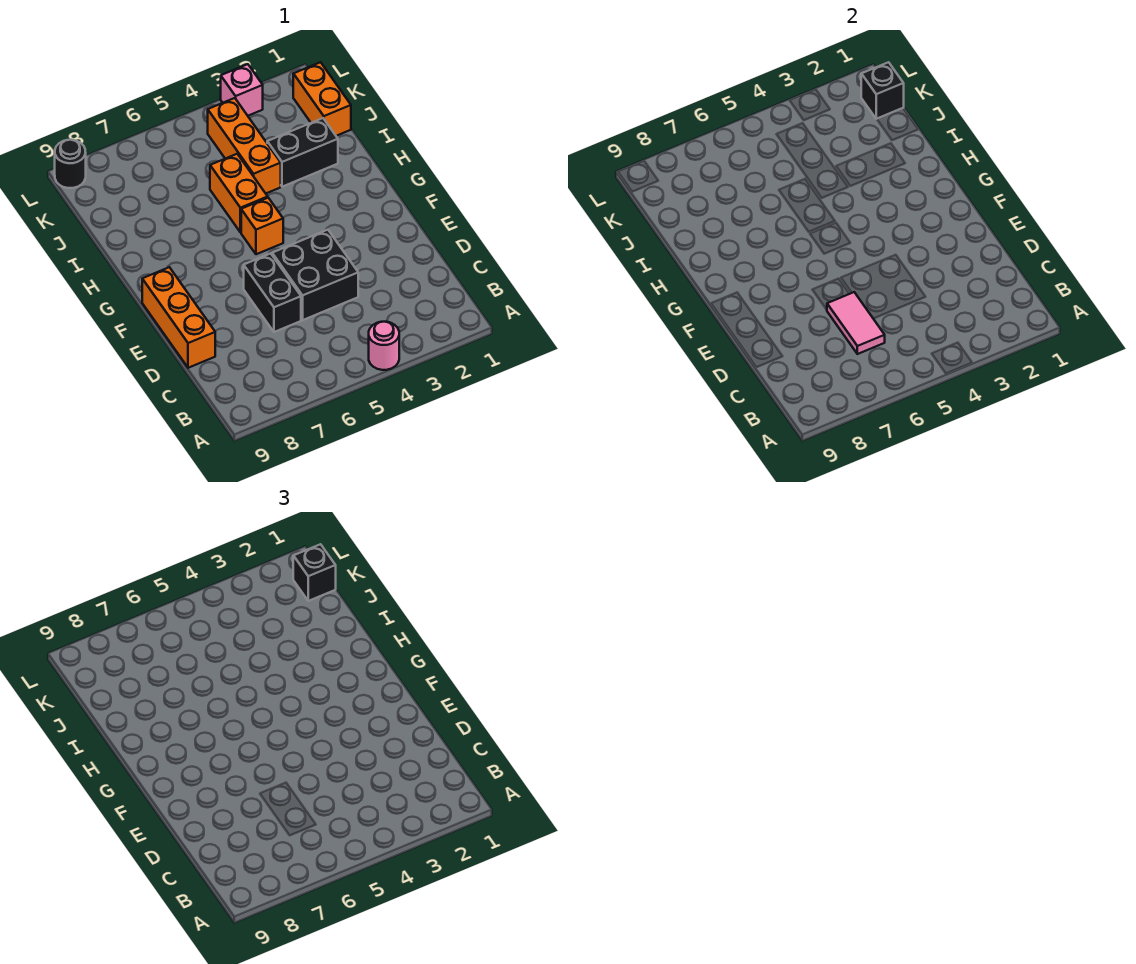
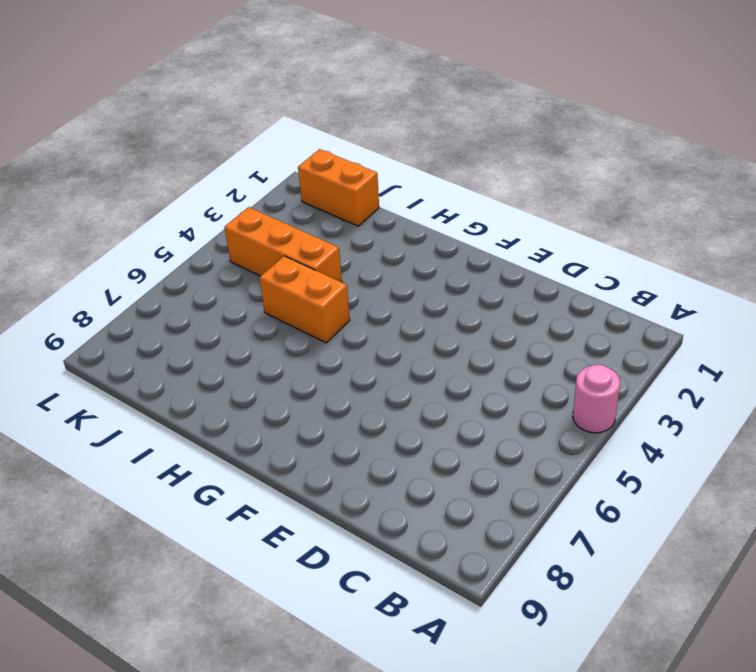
none -> black 2x2 brick [272,230,358,320]
none -> black 1x2 brick [244,253,301,332]
none -> orange 1x3 brick [142,267,215,368]

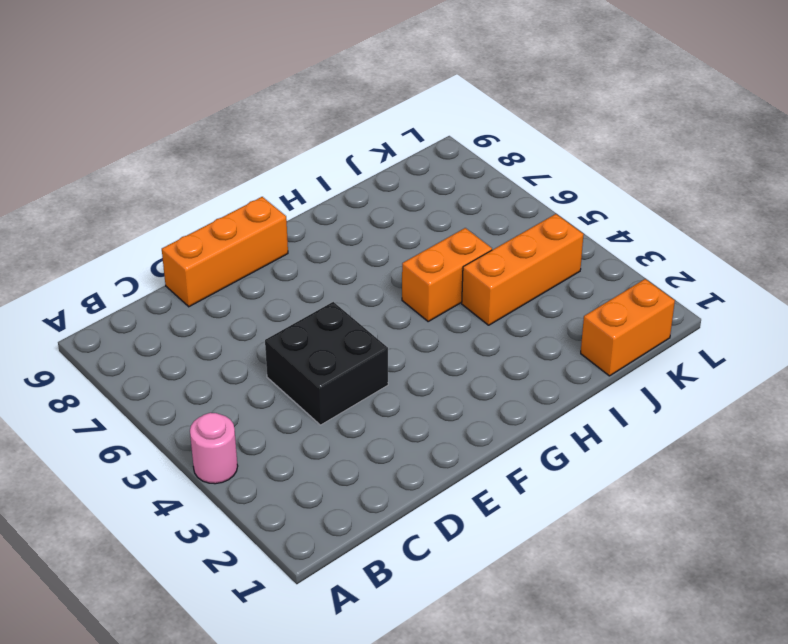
none -> black 1x2 brick [244,253,301,332]
none -> orange 1x1 brick [241,198,283,254]
none -> black 1x2 brick [267,118,338,187]

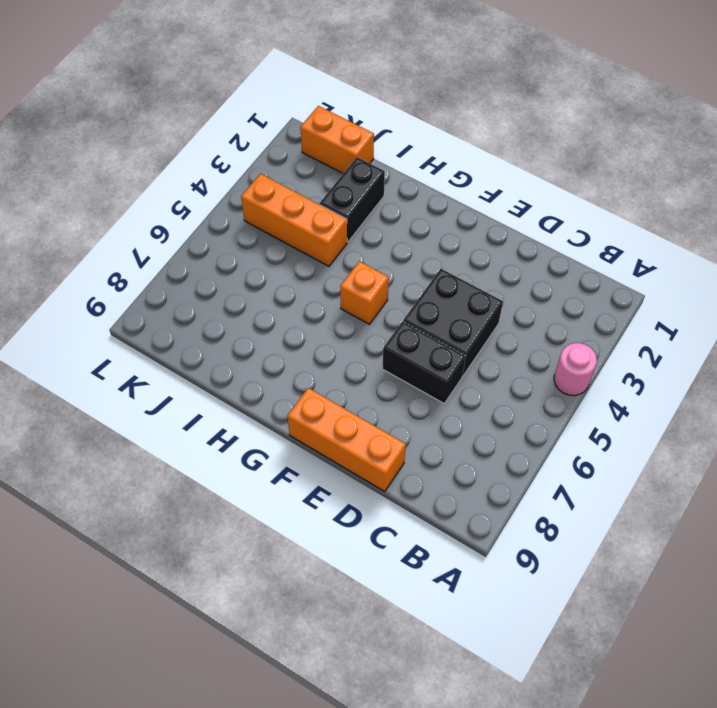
none -> orange 1x2 brick [210,154,268,232]
none -> pink 1x1 brick [221,64,263,116]
none -> black 1x1 round brick [55,140,86,188]

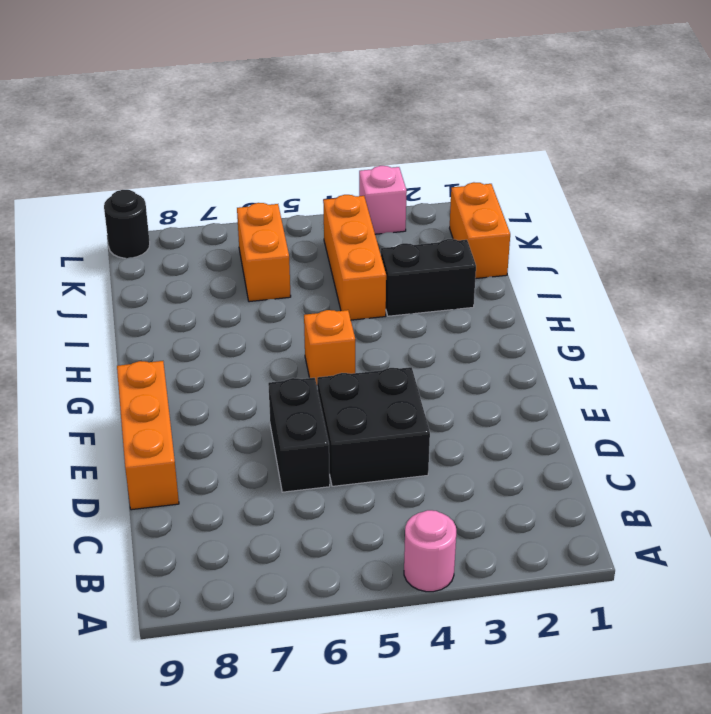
orange 1x2 brick [237,203,291,302] -> orange 1x2 brick moved to [210,154,268,232]
none -> pink 1x2 tile [827,292,885,354]
none -> black 1x1 brick [861,62,904,119]
none -> black 1x1 brick [293,544,336,601]

